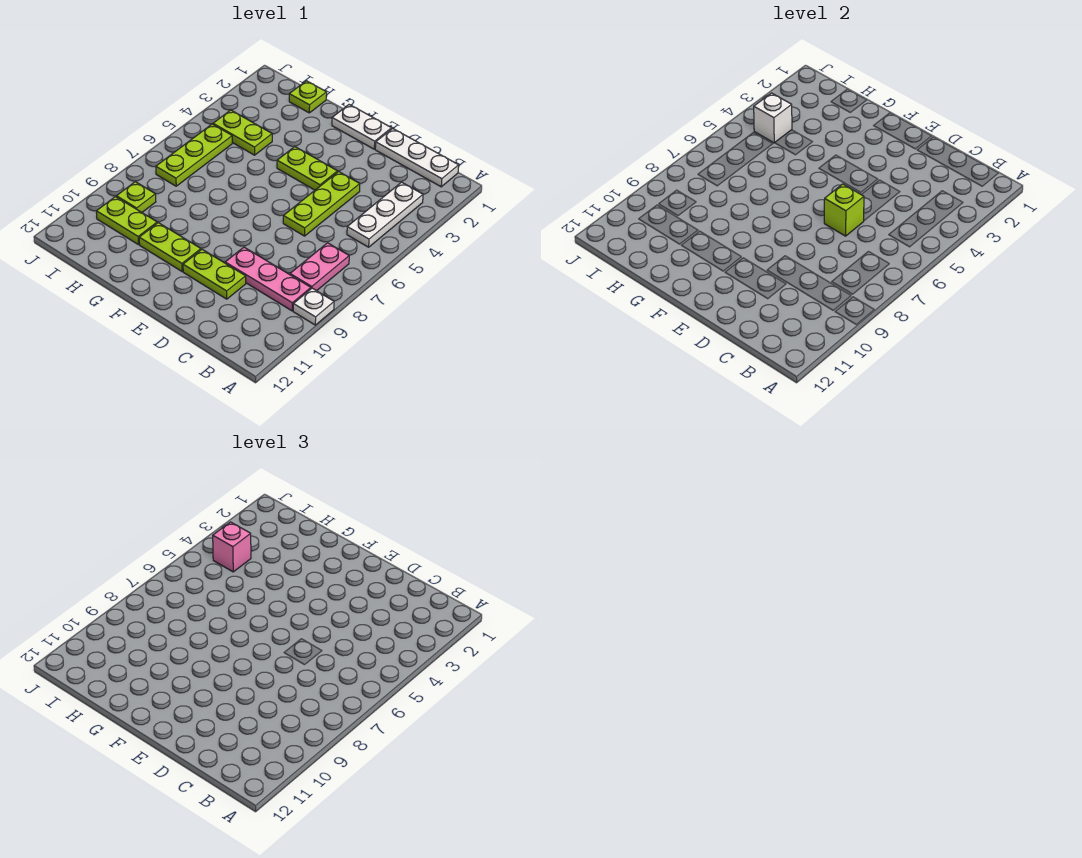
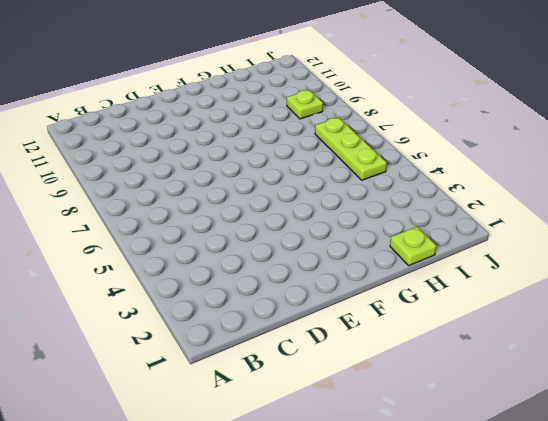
none -> white 1x1 plate [293,288,334,325]
none -> white 1x3 plate [375,128,459,187]
none -> white 1x3 plate [347,182,423,247]

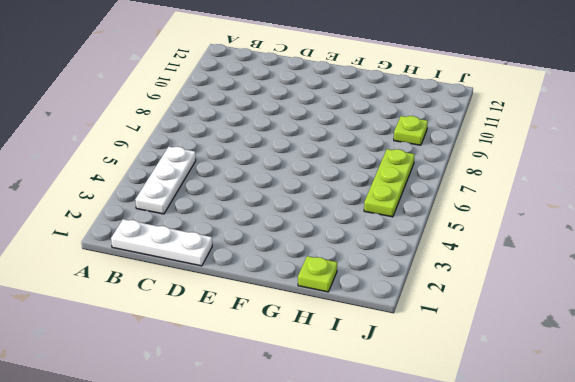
none -> white 1x1 plate [293,288,334,325]
none -> pink 1x2 plate [290,243,349,291]
none -> pink 1x3 plate [225,247,311,311]

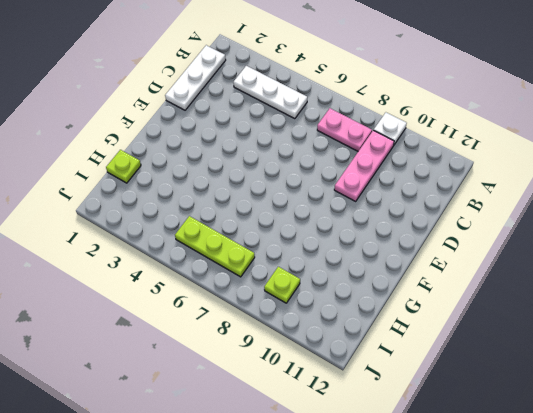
none -> lime 1x3 plate [283,172,360,236]
none -> lime 1x2 plate [183,250,246,299]
none -> white 1x2 plate [332,105,392,149]

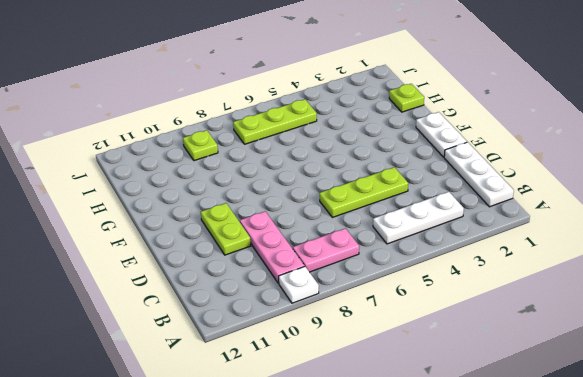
none -> lime 1x2 plate [277,147,338,190]
none -> lime 1x2 plate [139,223,201,271]
none -> lime 1x2 plate [213,110,272,155]

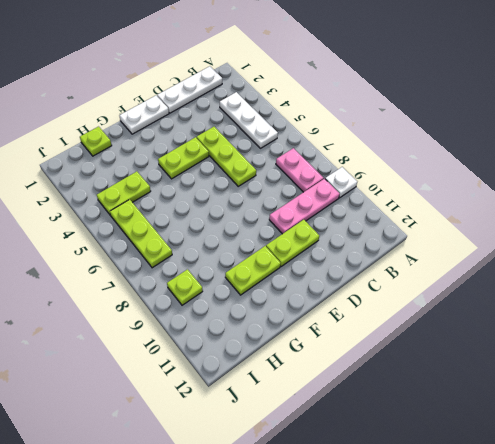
none -> lime 1x2 plate [96,197,157,245]
none -> lime 1x1 brick [824,184,864,236]
none -> white 1x1 brick [754,93,792,143]

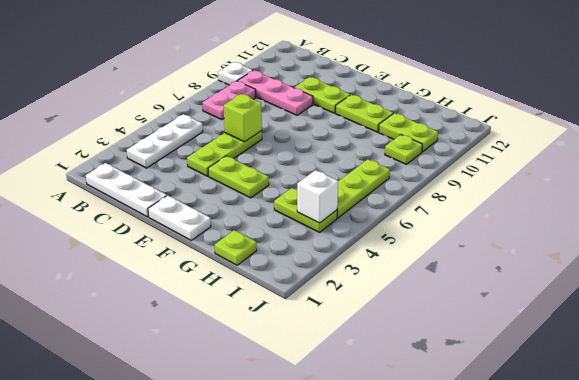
none -> pink 1x1 brick [213,522,251,572]

